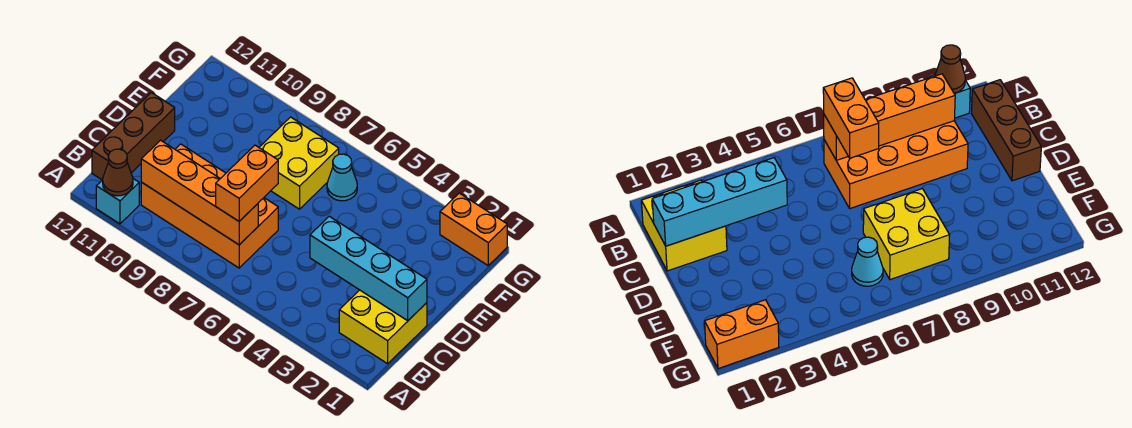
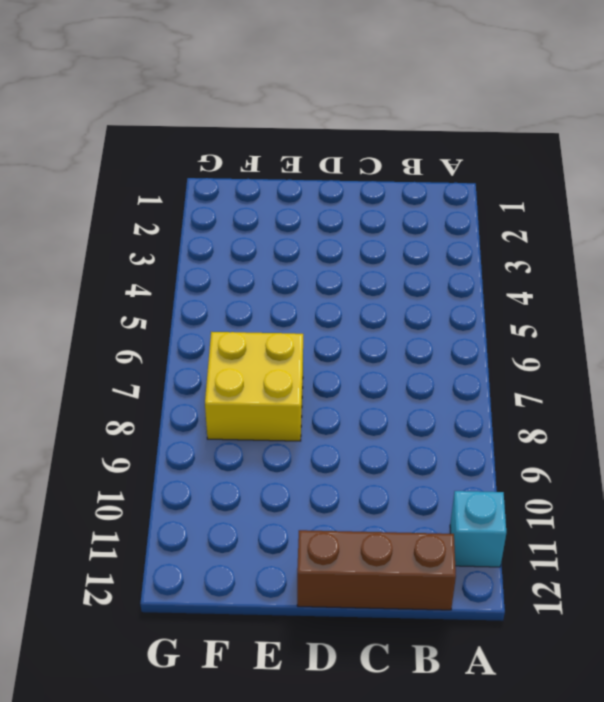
none -> yellow 2x2 brick [339,290,427,364]
none -> orange 2x4 brick [141,144,278,268]

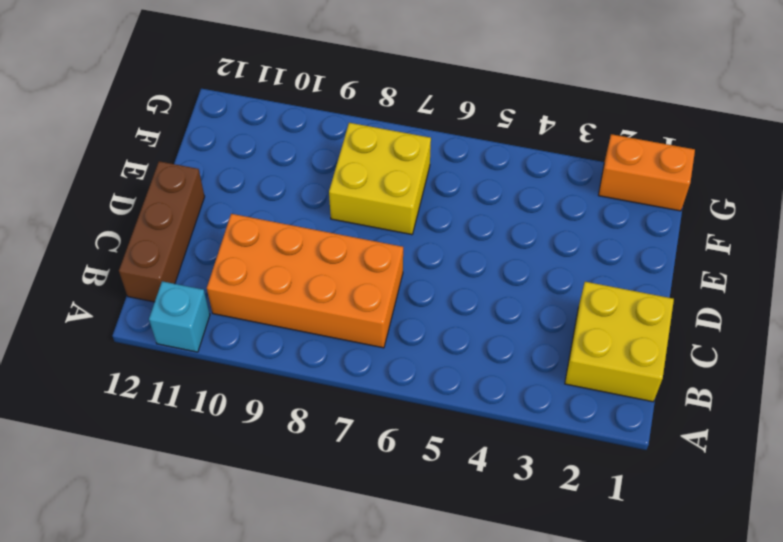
none -> cyan 1x1 cone [327,154,357,201]
none -> brown 1x1 cone [103,149,133,196]

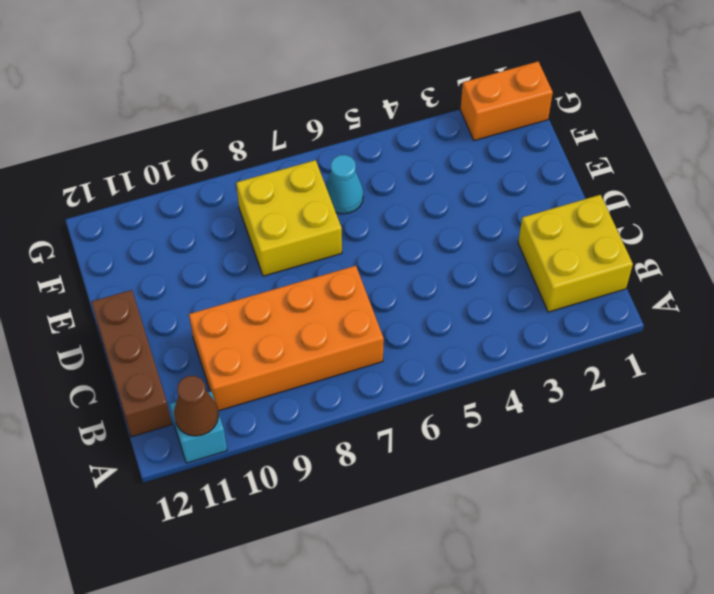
none -> orange 1x4 brick [141,140,258,245]
none -> cyan 1x4 brick [310,216,427,321]

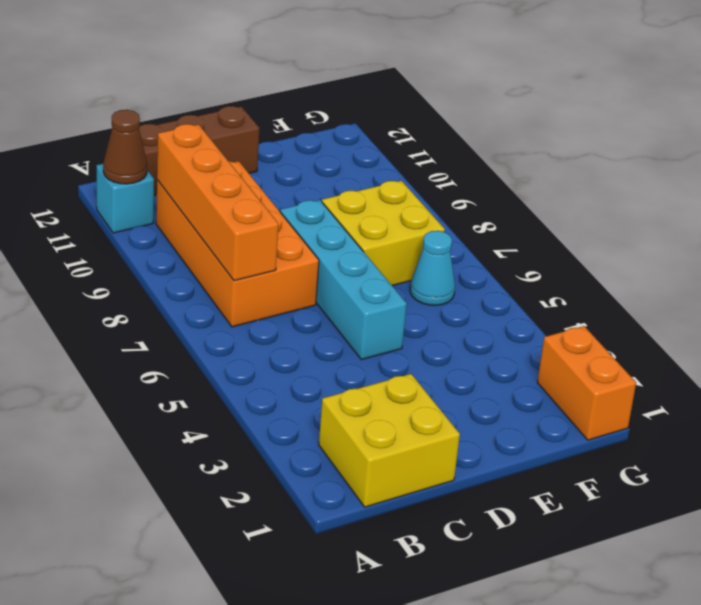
cyan 1x4 brick [280,200,407,360] -> cyan 1x4 brick moved to [310,216,427,321]
none -> orange 1x2 brick [216,145,278,221]

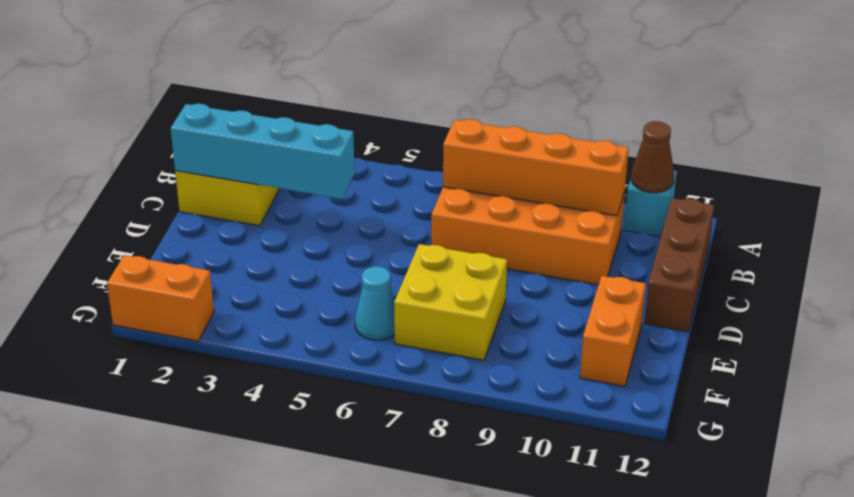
orange 1x2 brick [580,276,646,386] -> orange 1x2 brick moved to [216,145,278,221]

